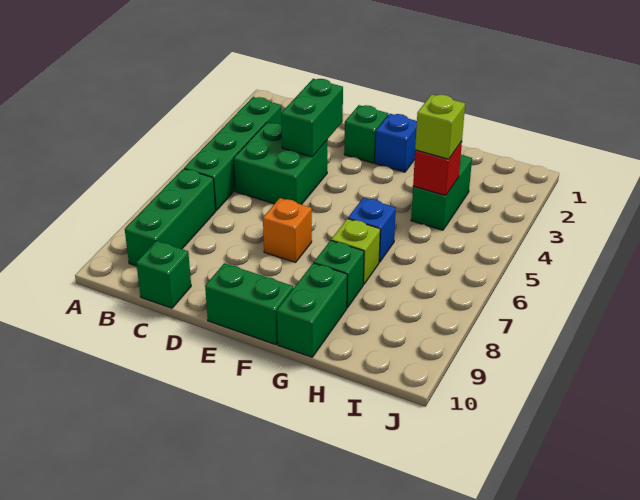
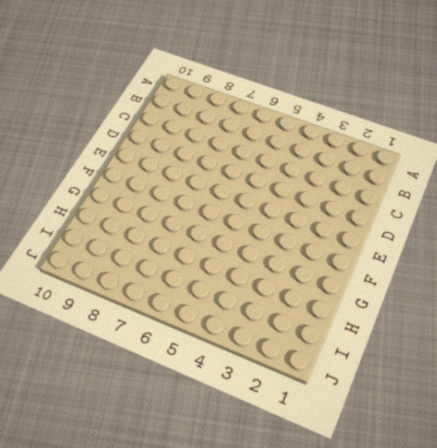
none -> green 1x4 brick [184,97,282,211]
none -> green 1x3 brick [125,169,216,266]
none -> green 2x2 brick [234,123,327,205]

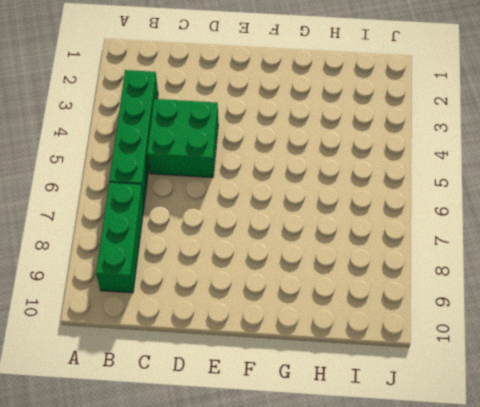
none -> green 1x1 brick [136,241,191,308]
none -> green 1x1 brick [344,105,388,163]
none -> orange 1x1 brick [263,198,312,262]

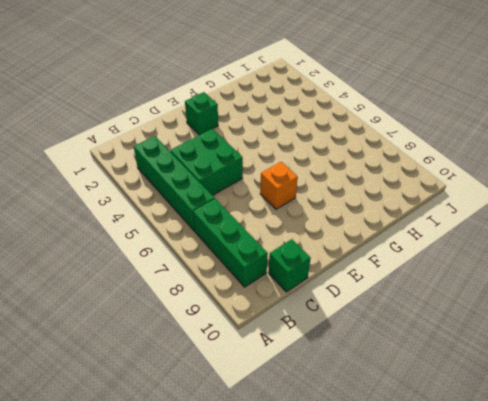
none -> green 1x2 brick [205,263,293,345]
none -> blue 1x1 brick [375,114,417,172]
none -> blue 1x1 brick [348,198,396,262]

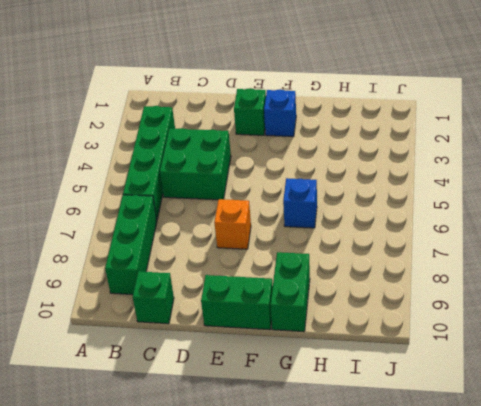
none -> lime 1x1 brick [331,219,380,285]
none -> green 1x1 brick [314,240,364,308]
none -> green 1x2 brick [411,155,472,230]

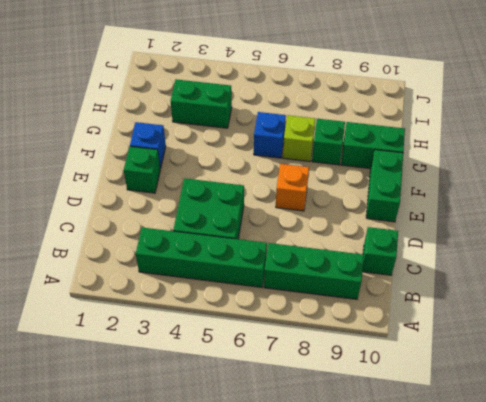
none -> green 1x2 brick [281,79,343,157]
none -> red 1x1 brick [413,141,462,196]
none -> lime 1x1 brick [415,94,465,159]

